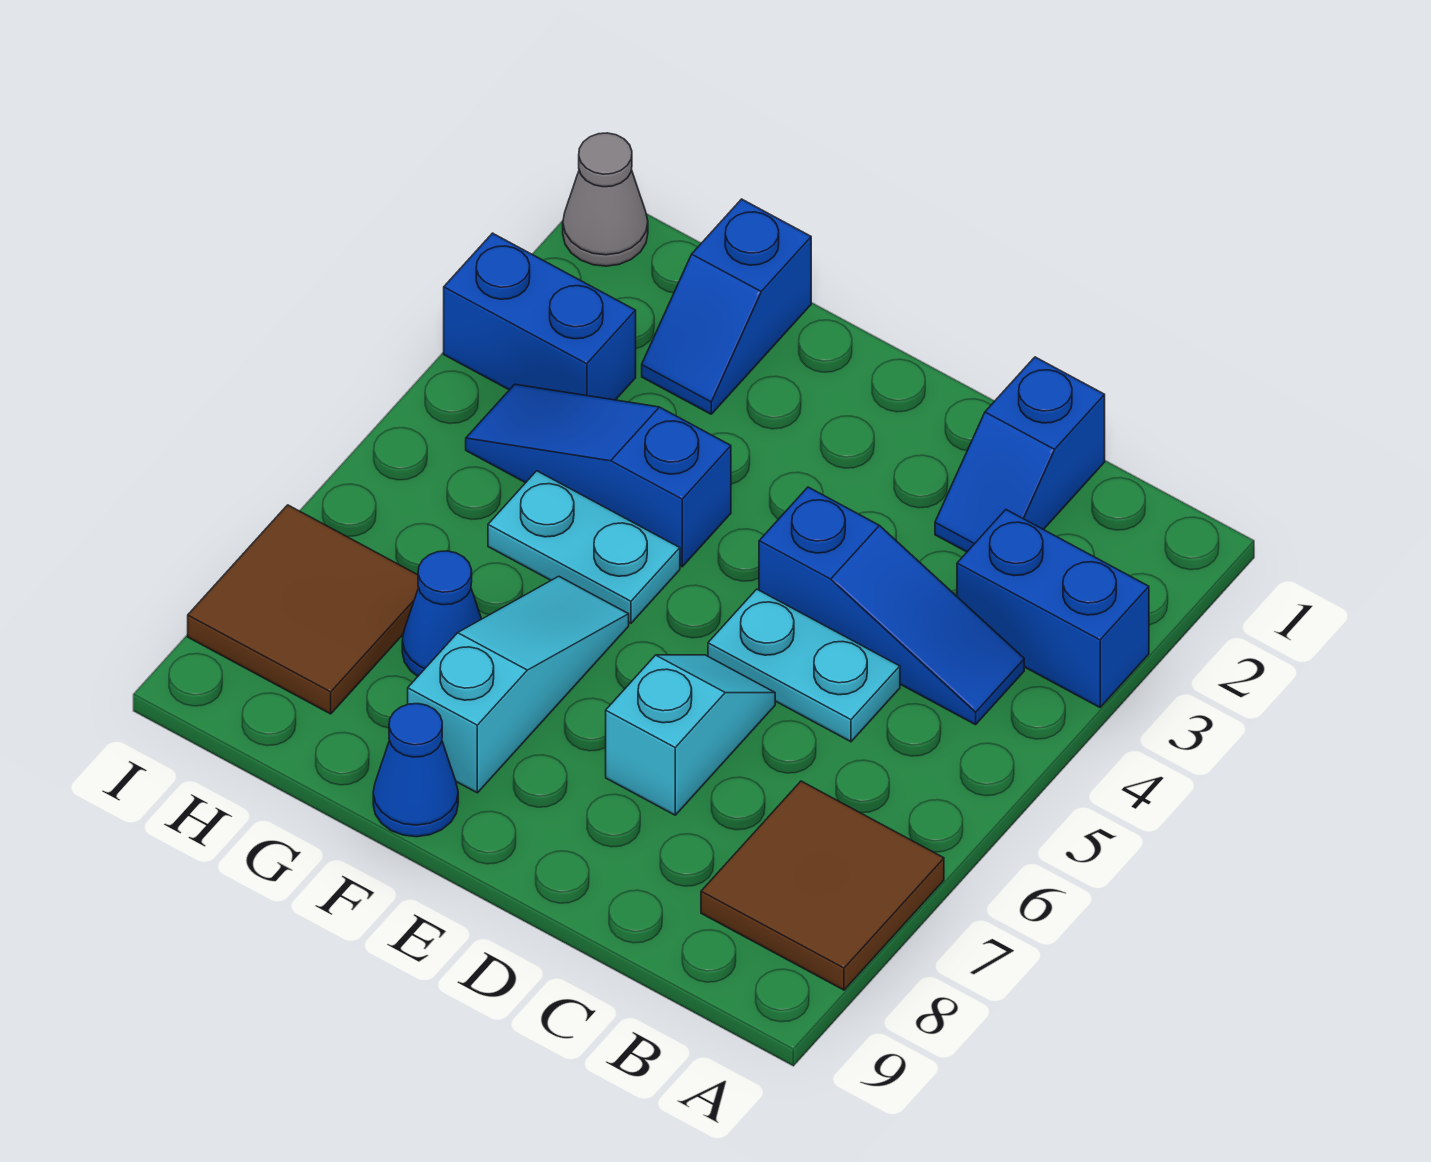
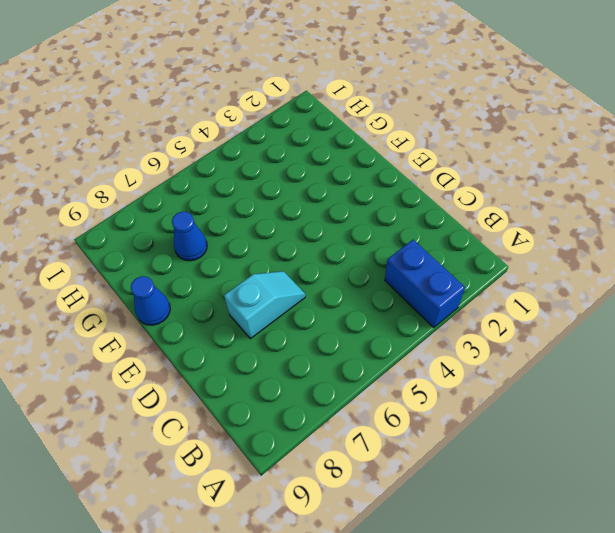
none -> brown 2x2 tile [701,781,944,990]
none -> blue 1x3 slope [759,487,1024,725]
none -> blue 1x2 slope [935,357,1105,552]

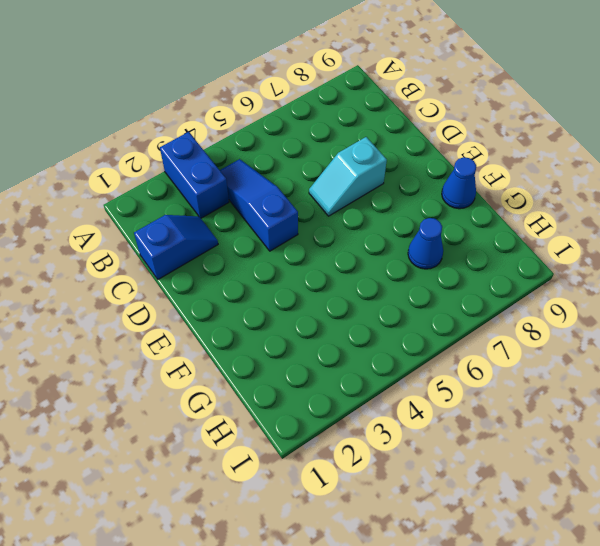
none -> brown 2x2 tile [701,781,944,990]
none -> cyan 1x2 plate [708,589,900,742]
none -> blue 1x3 slope [466,384,731,567]

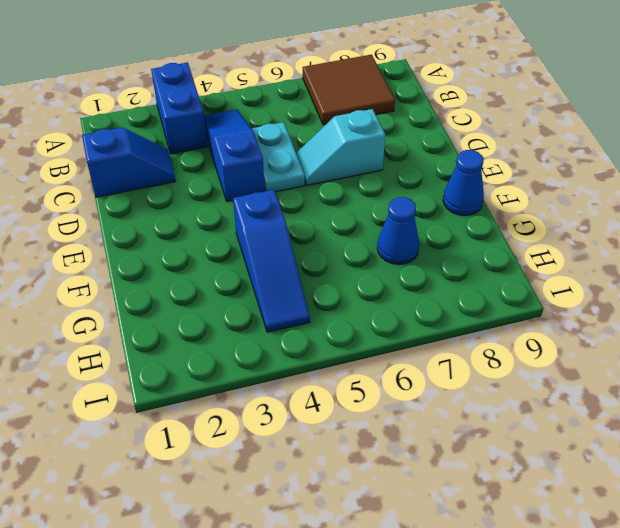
none -> cyan 1x2 plate [488,471,680,623]
none -> cyan 1x3 slope [408,576,629,793]
none -> blue 1x2 slope [642,199,811,414]

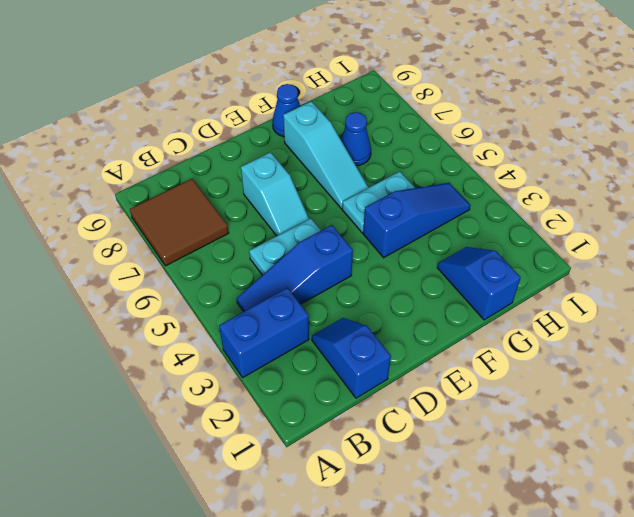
none -> blue 1x2 brick [444,233,636,400]
none -> brown 2x2 tile [188,505,419,714]
none -> grey 1x1 cone [563,133,648,266]

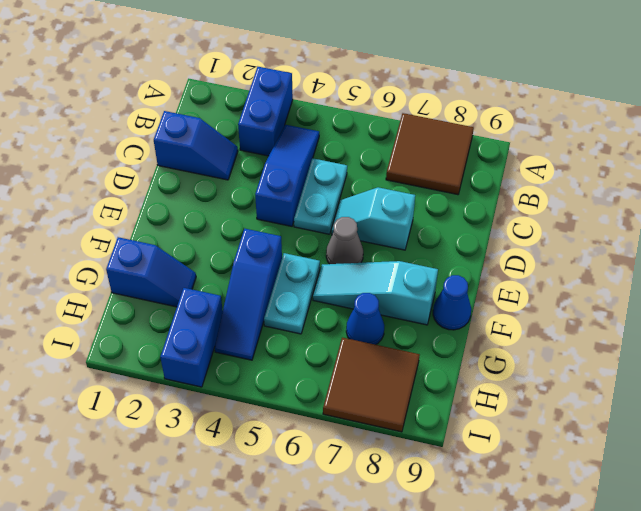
grey 1x1 cone [326,217,363,264] -> grey 1x1 cone moved to [563,133,648,266]

